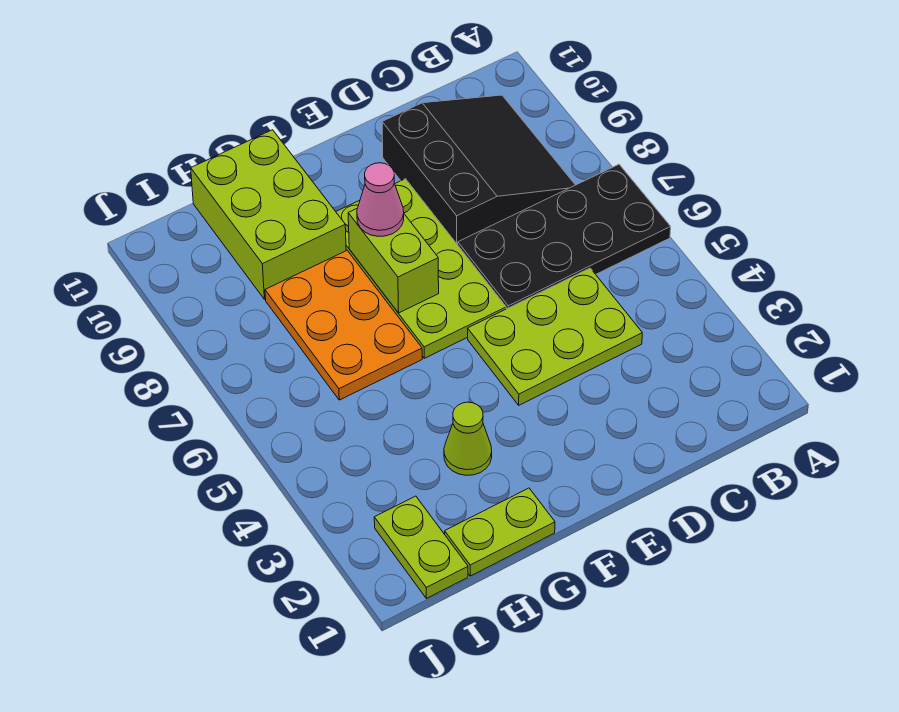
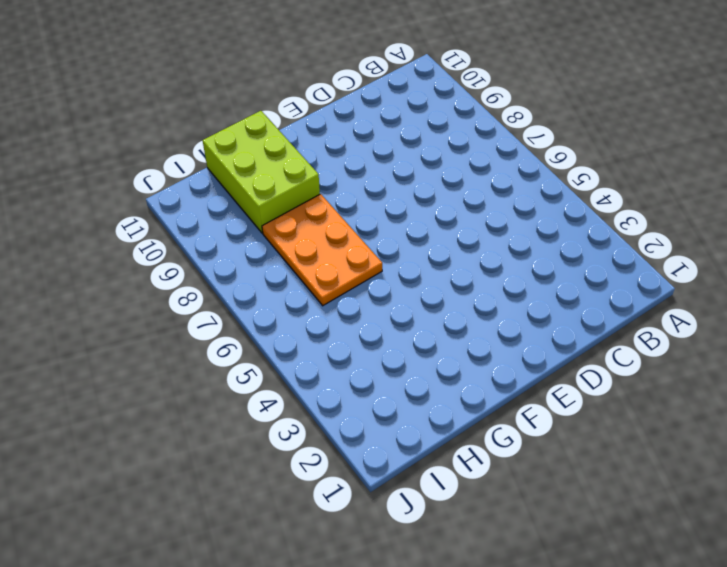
none -> black 2x4 plate [458,164,671,309]
none -> black 3x3 slope [382,95,575,245]

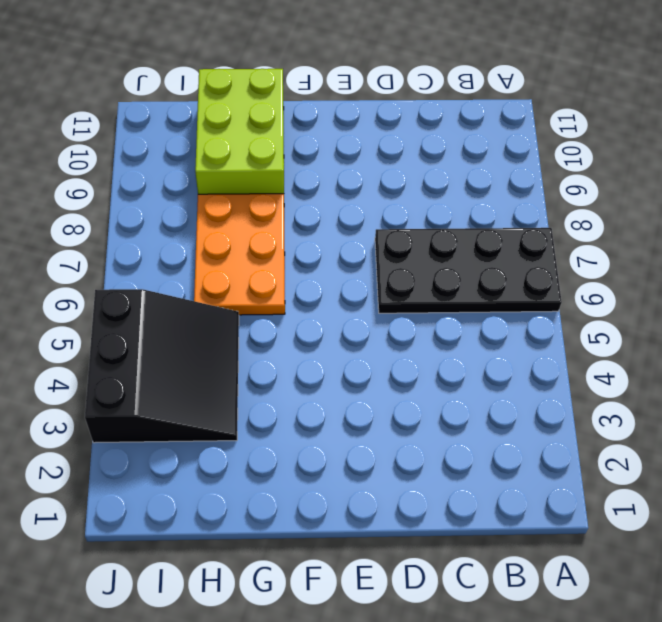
black 3x3 slope [85,289,239,443] -> black 3x3 slope moved to [382,95,575,245]
none -> lime 2x3 plate [468,268,642,405]
none -> lime 2x4 plate [336,179,506,358]

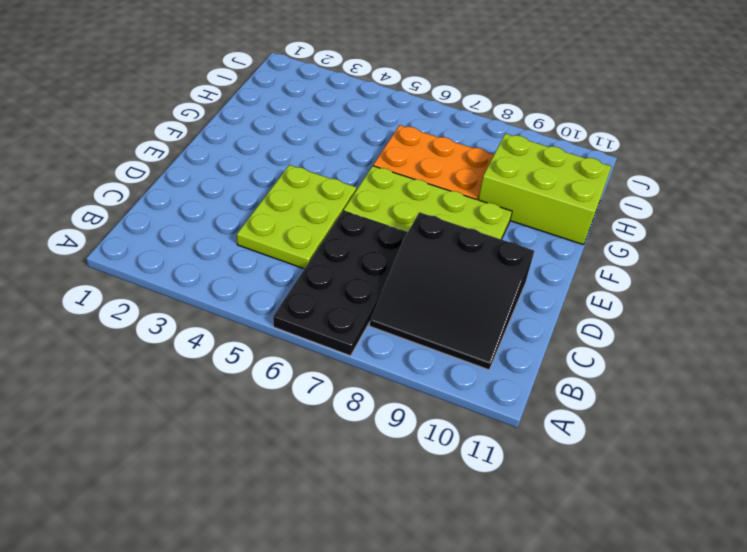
none -> lime 1x2 plate [445,488,555,576]
none -> lime 1x1 cone [444,402,492,475]

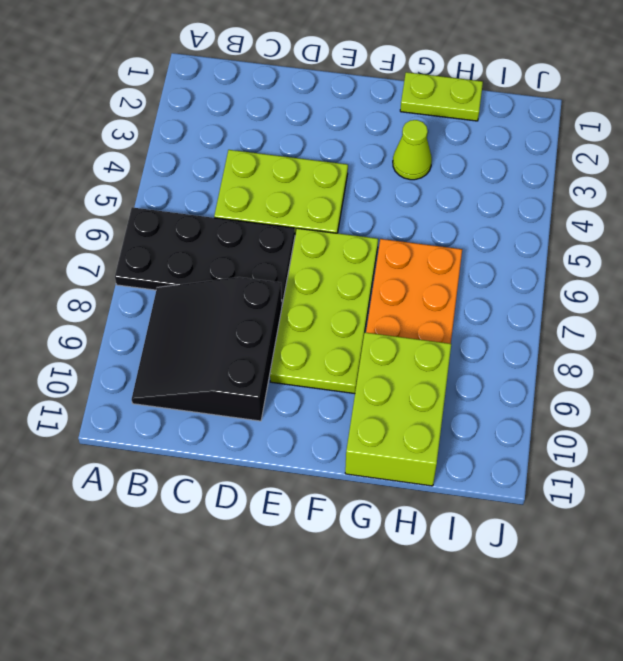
none -> lime 1x2 plate [374,496,468,598]
none -> lime 1x2 brick [348,209,439,313]

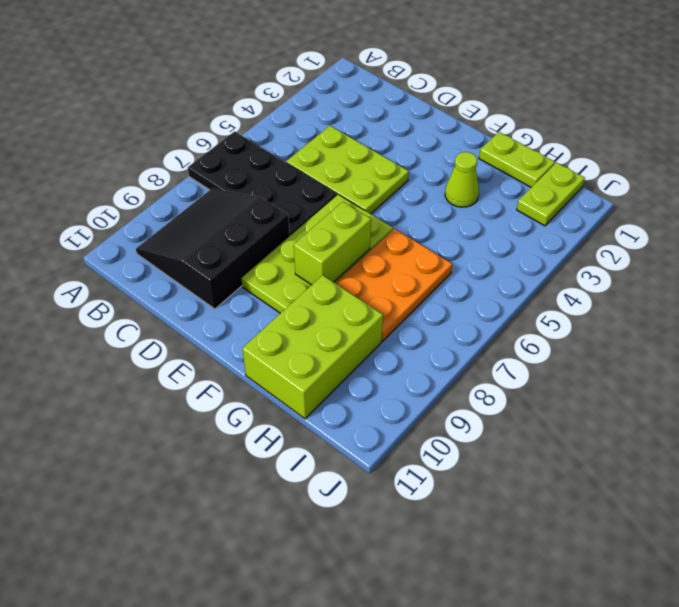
none -> pink 1x1 cone [357,163,404,236]

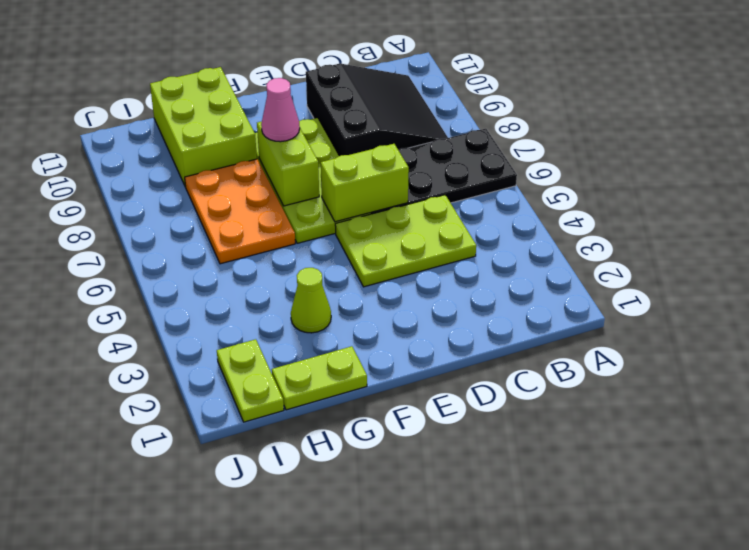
lime 1x2 brick [321,144,409,222] -> none

